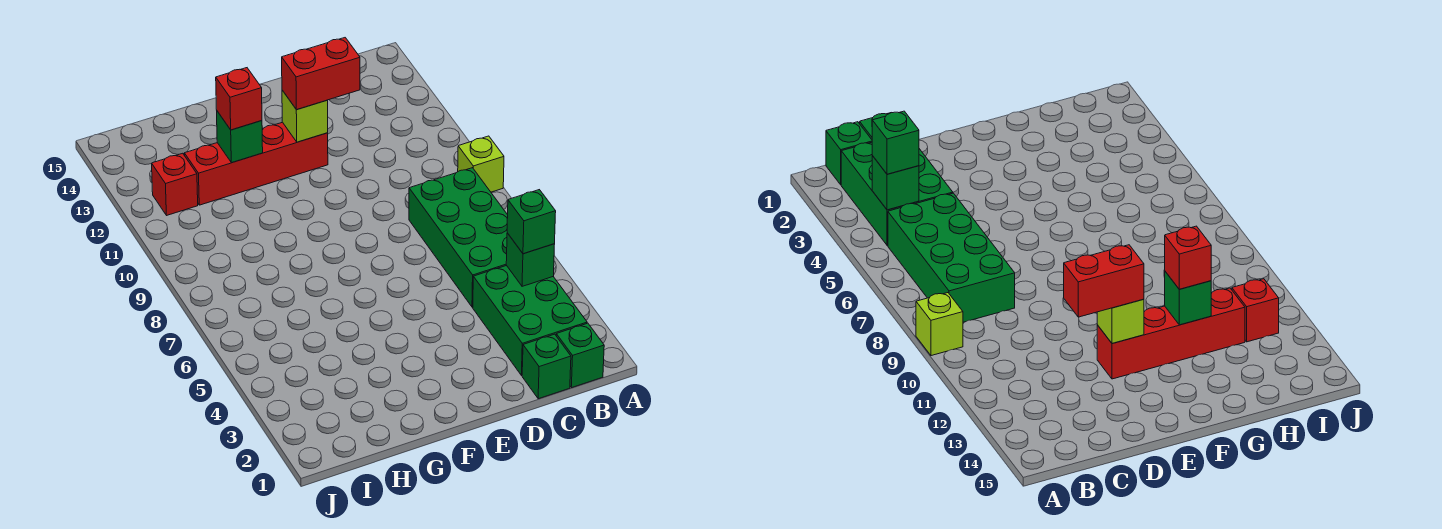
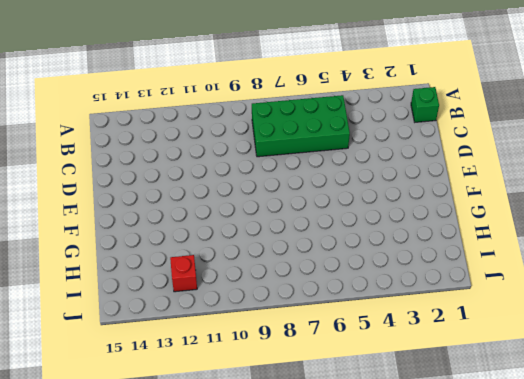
none -> lime 1x1 brick [458,136,504,192]
none -> green 2x3 brick [473,265,587,376]
none -> green 1x1 brick [522,334,571,399]

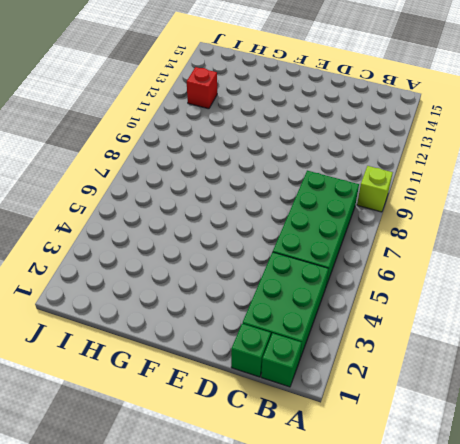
none -> red 1x4 brick [184,122,328,205]
none -> green 1x1 brick [506,233,555,286]
none -> lime 1x1 brick [282,90,328,142]

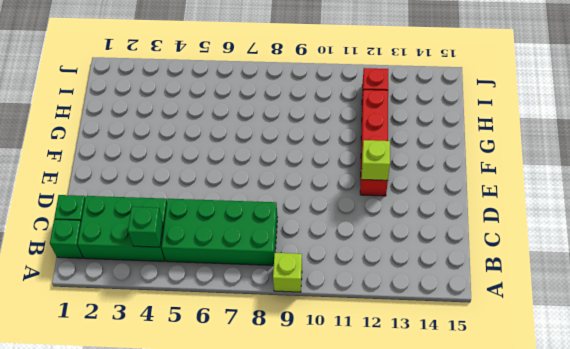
none -> green 1x1 brick [217,111,263,163]
none -> green 1x1 brick [507,190,556,254]
none -> red 1x2 brick [282,38,360,110]

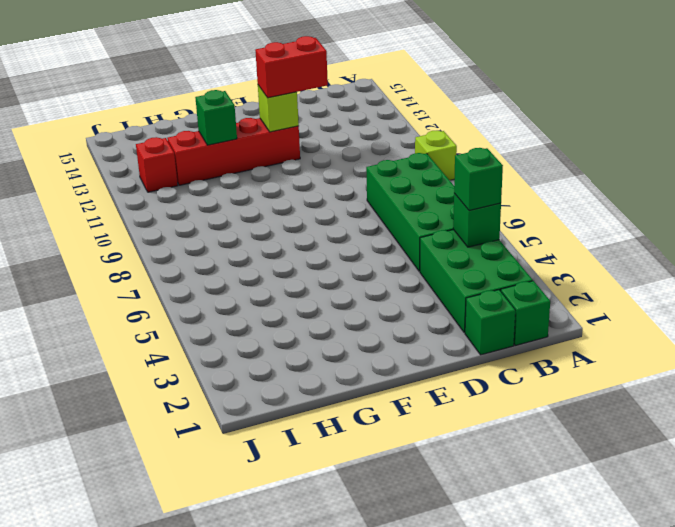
none -> red 1x1 brick [216,68,262,130]

